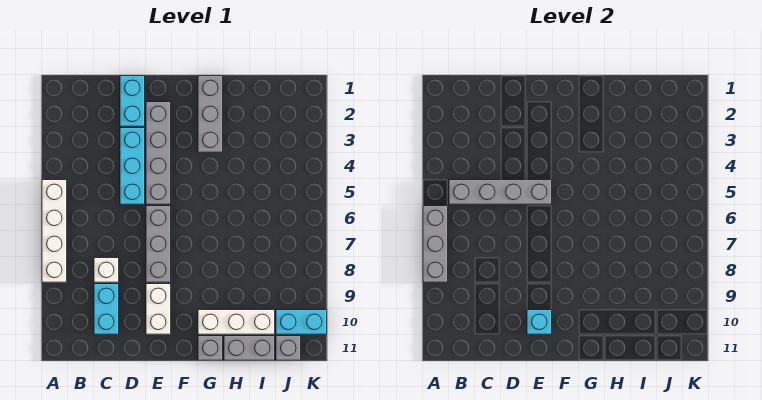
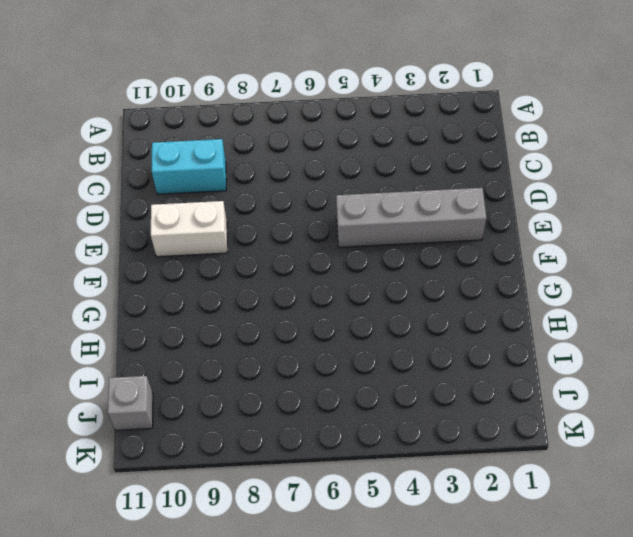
none -> white 1x4 brick [42,180,67,282]
none -> white 1x1 brick [94,258,119,282]
none -> cyan 1x2 brick [120,76,145,126]

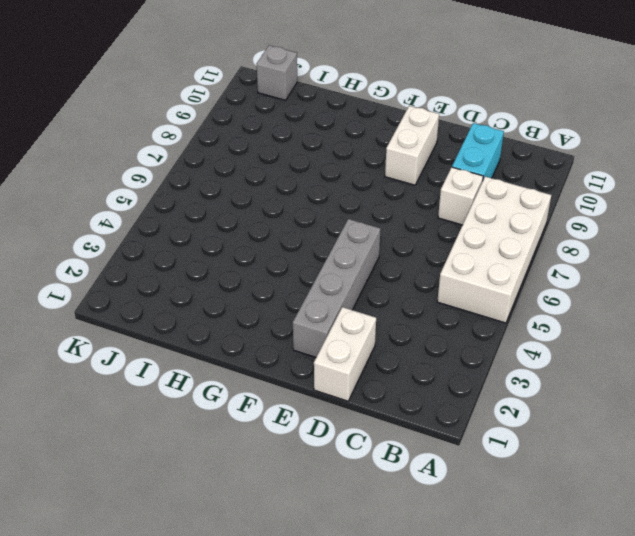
white 2x4 brick [437,177,551,323] -> white 1x4 brick [42,180,67,282]
white 1x2 brick [314,307,376,401] -> cyan 1x2 brick [120,76,145,126]
none -> cyan 1x3 brick [120,128,145,204]
none -> grey 1x3 brick [146,206,171,282]
none -> grey 1x3 brick [198,76,223,152]

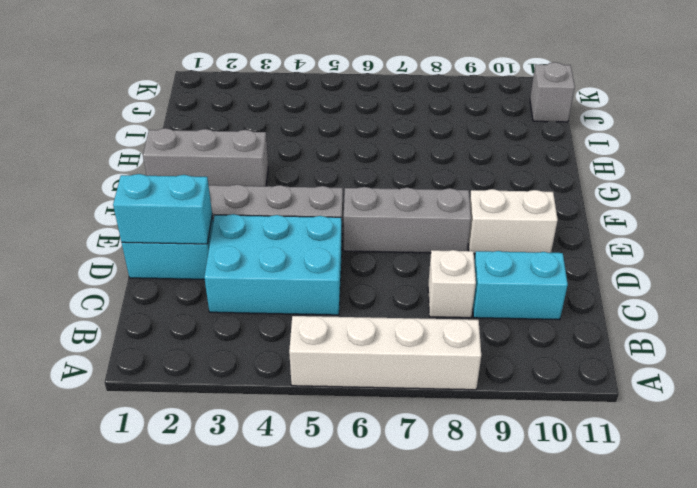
cyan 2x3 brick [204,214,342,315] -> cyan 1x3 brick [120,128,145,204]
cyan 1x2 brick [113,174,212,244] -> cyan 1x2 brick turned to [276,310,327,334]
none -> white 1x3 brick [198,310,275,334]
none -> grey 1x1 brick [198,336,223,360]
none -> grey 1x2 brick [224,336,275,360]

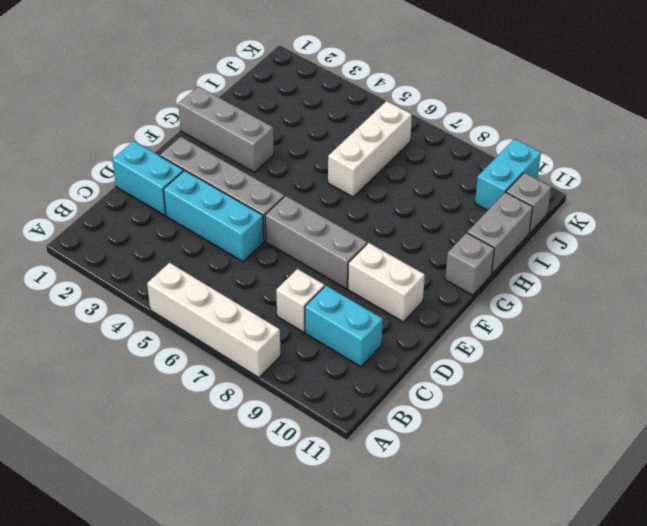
white 1x3 brick [328,101,412,197] -> white 1x3 brick moved to [198,310,275,334]
none -> grey 1x3 brick [423,206,448,282]
none -> grey 1x4 brick [449,180,552,204]
none -> cyan 1x1 brick [527,310,552,334]

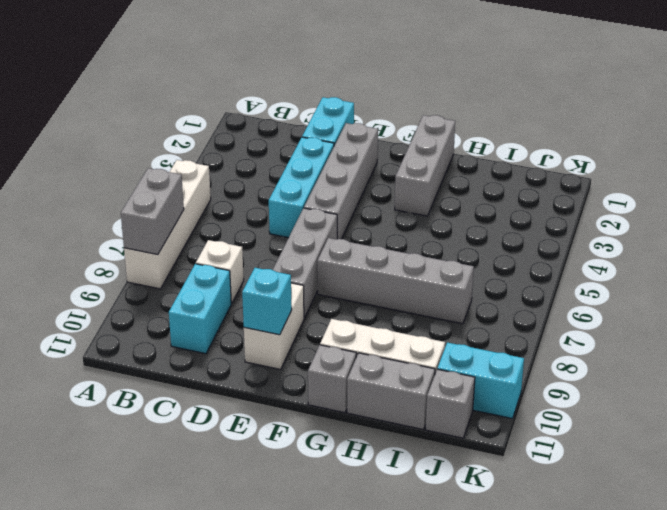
grey 1x2 brick [121,168,184,255] -> grey 1x3 brick [423,206,448,282]
grey 1x4 brick [317,238,474,324] -> grey 1x4 brick moved to [449,180,552,204]

